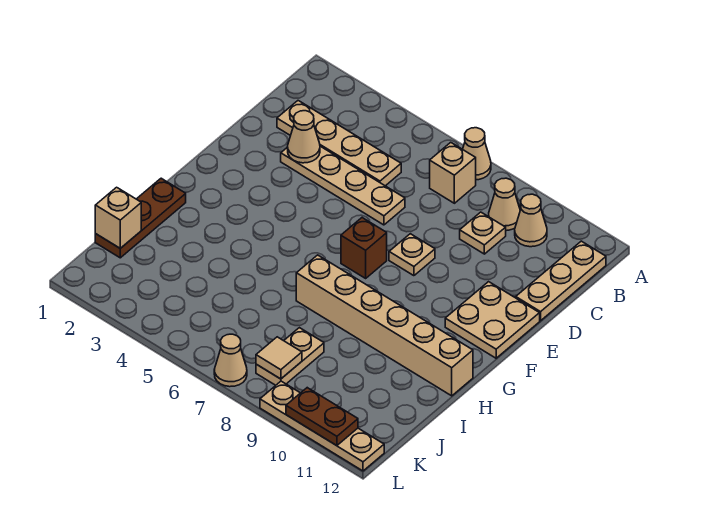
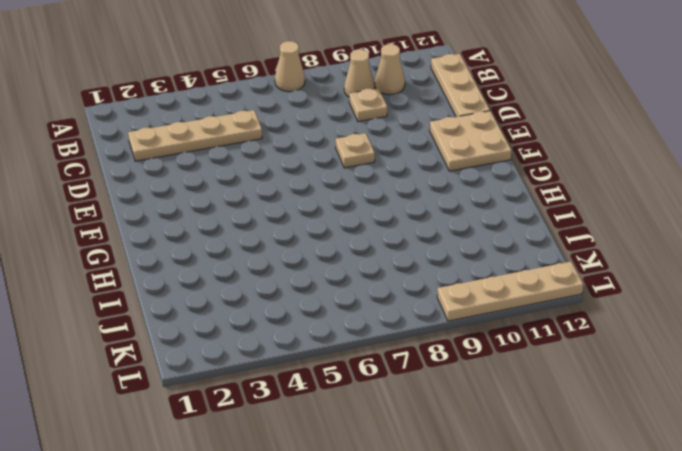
none -> tan 1x1 brick [430,142,476,203]
none -> tan 1x4 plate [281,146,405,225]
none -> brown 1x1 brick [341,218,387,278]

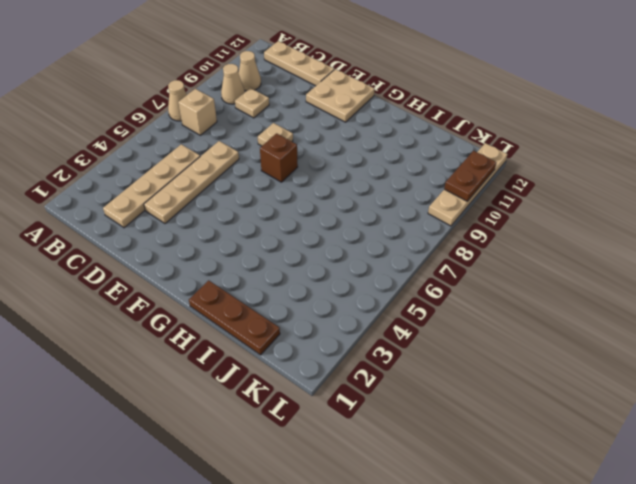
none -> tan 1x6 brick [296,255,473,396]
none -> tan 1x2 plate [256,328,324,385]
none -> tan 1x1 cone [214,334,247,387]

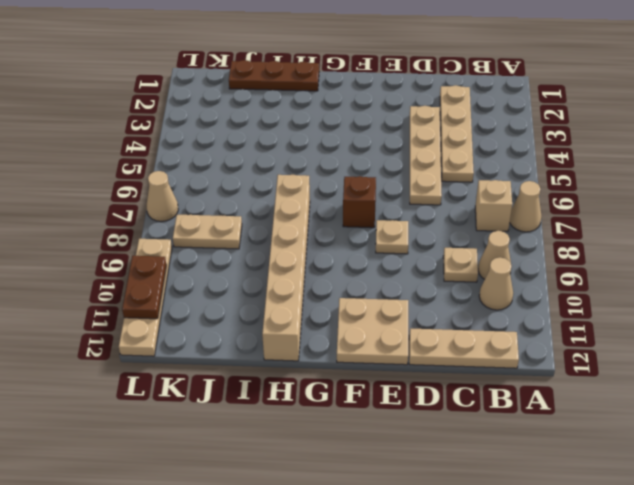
none -> tan 1x1 cone [288,111,320,163]
none -> tan 1x1 brick [95,187,141,248]
none -> tan 1x1 tile [256,337,302,379]

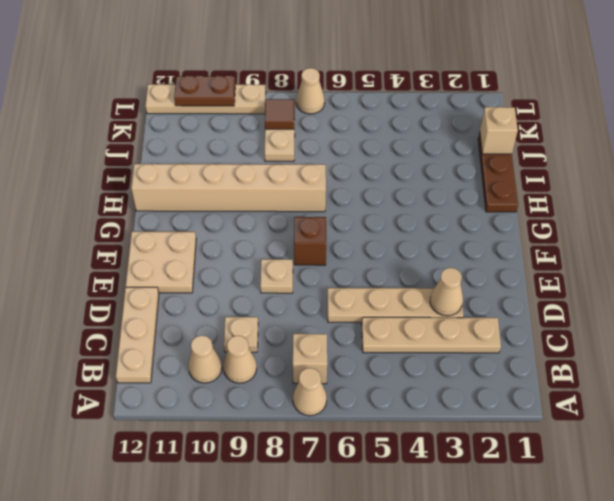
brown 1x1 tile [265,99,295,129] -> tan 1x1 tile [256,337,302,379]

